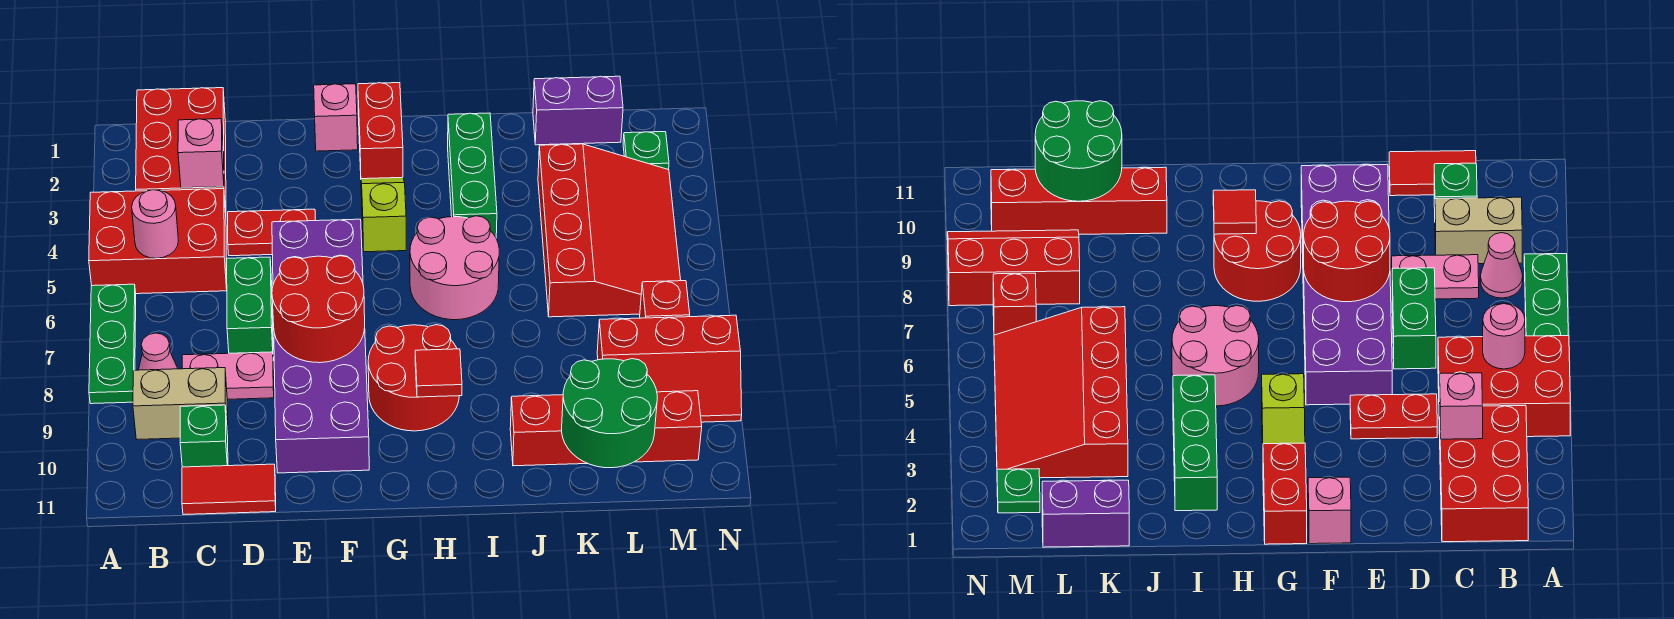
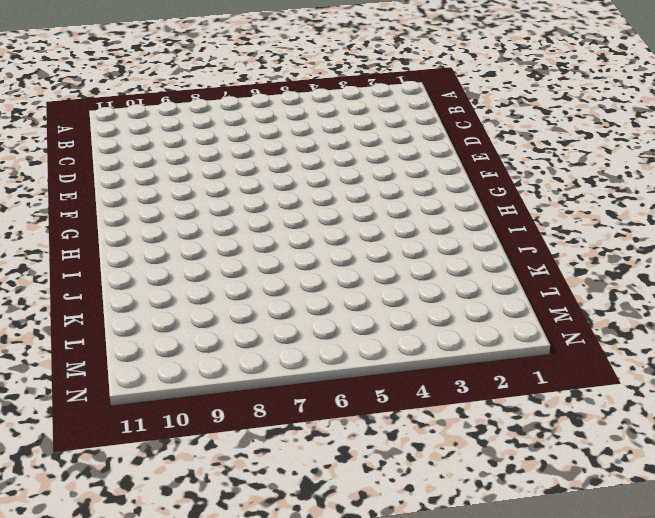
none -> red 2x3 brick [89,189,227,294]
none -> green 1x3 plate [89,284,136,404]
none -> red 2x3 brick [136,88,226,212]

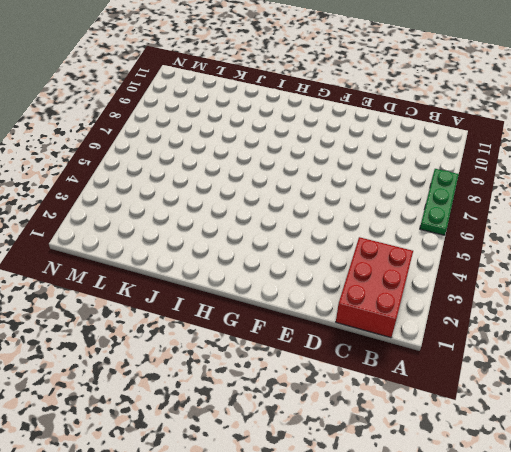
none -> red 2x3 brick [89,189,227,294]
none -> pink 1x1 cone [139,333,178,370]
none -> tan 1x2 brick [133,368,228,439]

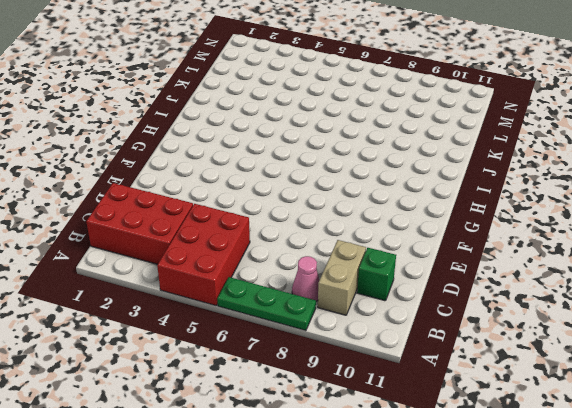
none -> pink 1x2 plate [182,352,274,399]
none -> red 1x2 tile [182,464,276,515]
none -> red 1x2 plate [228,209,315,256]

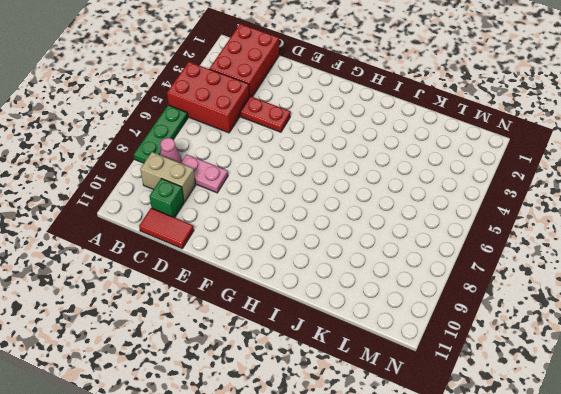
none -> green 1x2 brick [227,257,273,353]
none -> purple 2x6 brick [272,219,369,473]
none -> pink 1x1 brick [314,84,358,151]

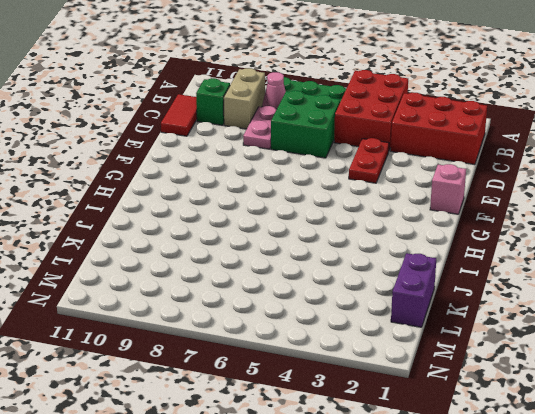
green 2x2 brick [271,91,340,158] -> green 1x2 brick [227,257,273,353]
none -> purple 2x6 brick [272,219,369,473]
none -> red 1x2 brick [358,83,403,179]
none -> lime 1x2 slope [361,177,406,252]

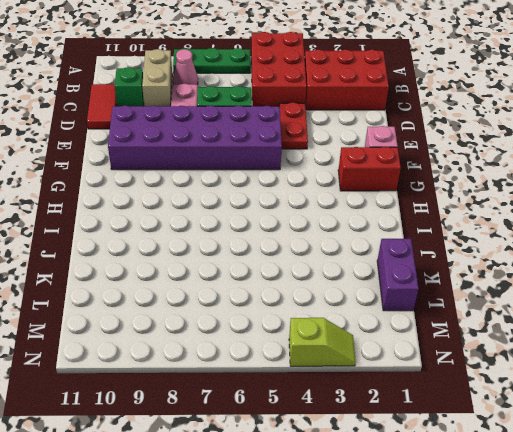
lime 1x2 slope [289,318,356,366] -> lime 1x2 slope moved to [361,177,406,252]
none -> red 2x2 round brick [368,325,459,431]
none -> pink 2x2 round brick [410,216,499,320]
none -> green 1x3 brick [448,113,497,237]

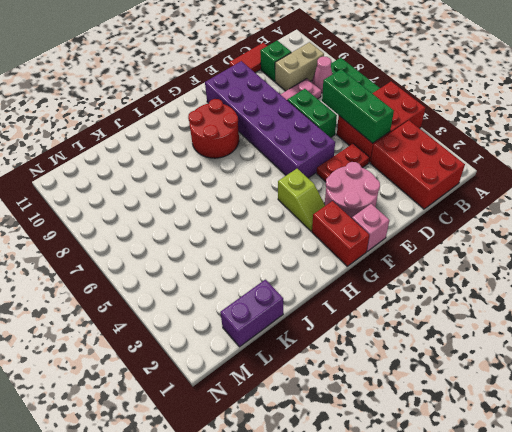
green 1x3 brick [322,69,394,143] -> green 1x3 brick moved to [448,113,497,237]
pink 2x2 round brick [325,162,380,218] -> pink 2x2 round brick moved to [410,216,499,320]
none -> red 1x4 brick [510,391,702,466]
none -> red 3x4 slope [538,144,681,317]
none -> red 2x3 slope [597,315,742,422]

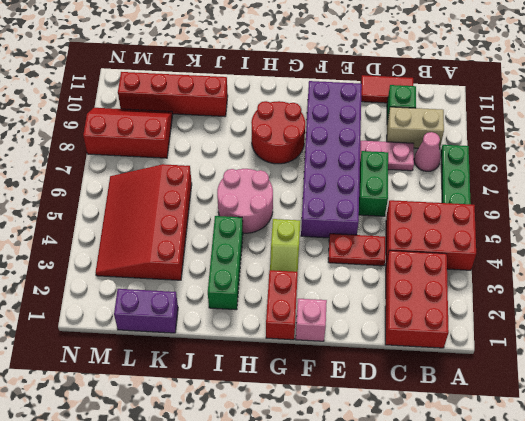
none -> green 1x1 plate [623,132,669,170]
none -> red 1x1 brick [640,281,690,318]
none -> pink 1x1 round brick [132,190,178,258]

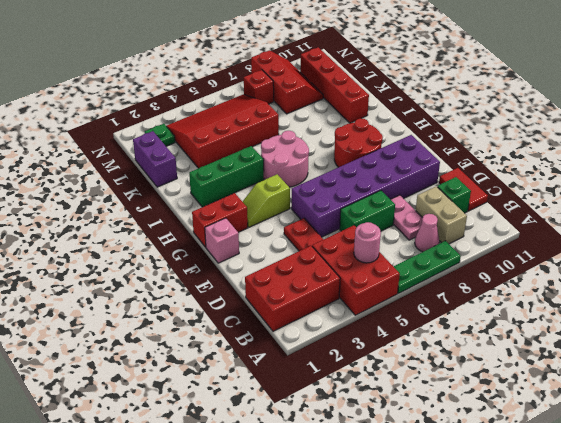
none -> pink 1x1 brick [178,119,224,188]
none -> red 2x2 round brick [272,256,365,363]
none -> red 1x1 tile [415,349,462,397]

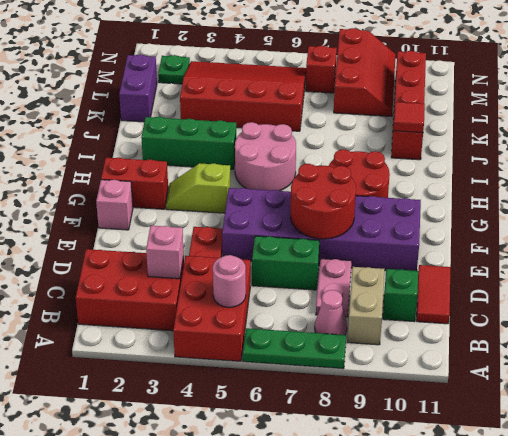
red 1x1 tile [393,102,425,133] -> red 1x1 tile moved to [415,349,462,397]
none -> green 2x2 round brick [562,359,657,468]

